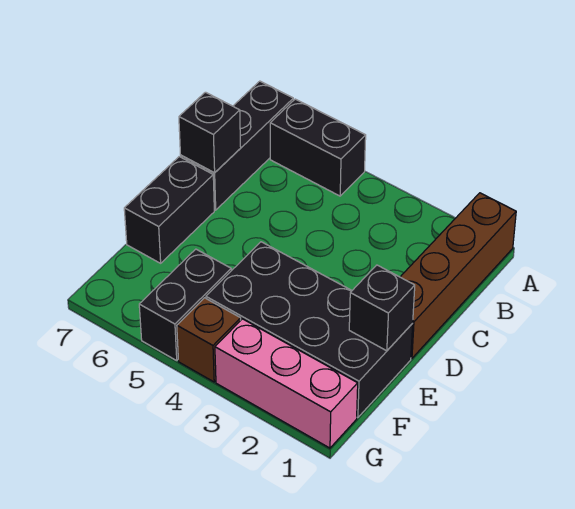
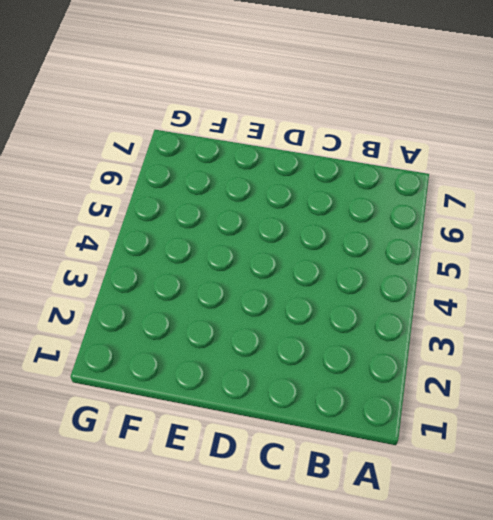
none -> brown 1x4 brick [401,193,516,358]
none -> black 1x2 brick [270,99,366,196]

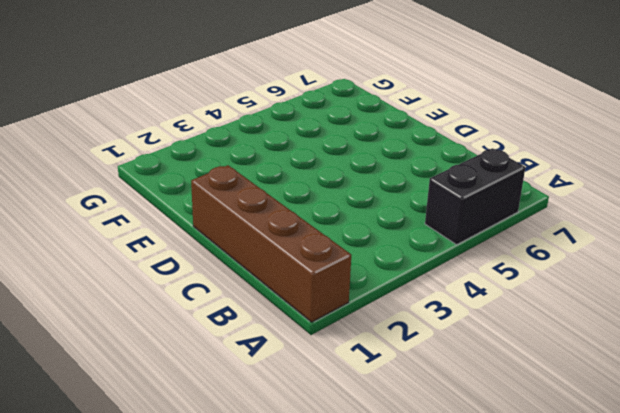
none -> black 1x3 brick [181,81,293,210]
none -> black 1x2 brick [124,157,214,263]

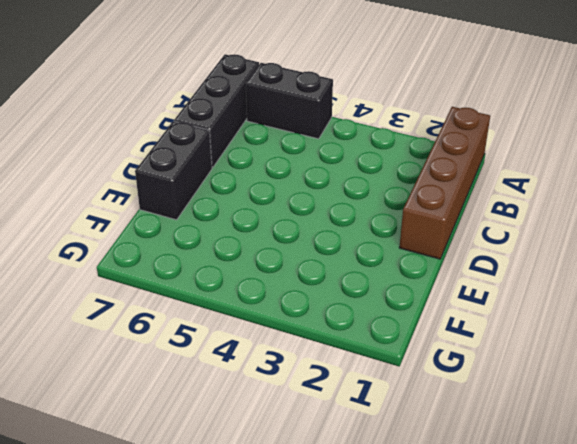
none -> black 2x4 brick [206,242,413,418]
none -> black 1x2 brick [139,249,231,361]

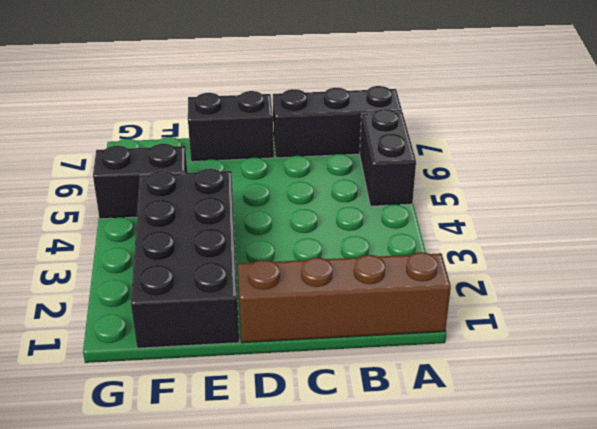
none -> pink 1x3 brick [215,319,358,448]
none -> brown 1x1 brick [177,298,241,382]

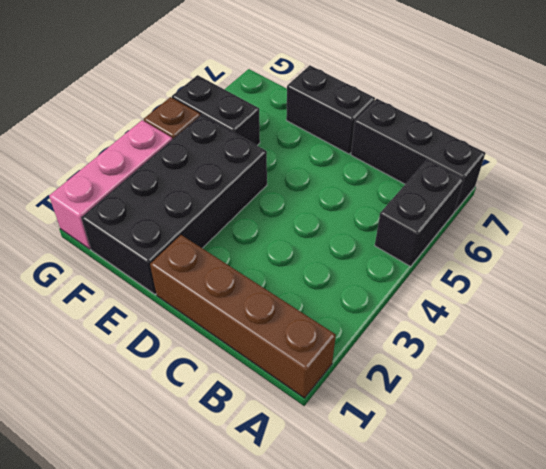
none -> black 1x1 brick [179,92,241,173]
none -> black 1x1 brick [349,265,415,351]

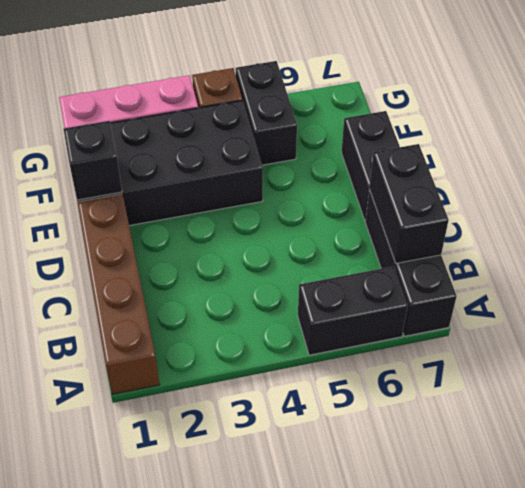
black 1x2 brick [369,144,449,263] -> black 1x1 brick [179,92,241,173]

